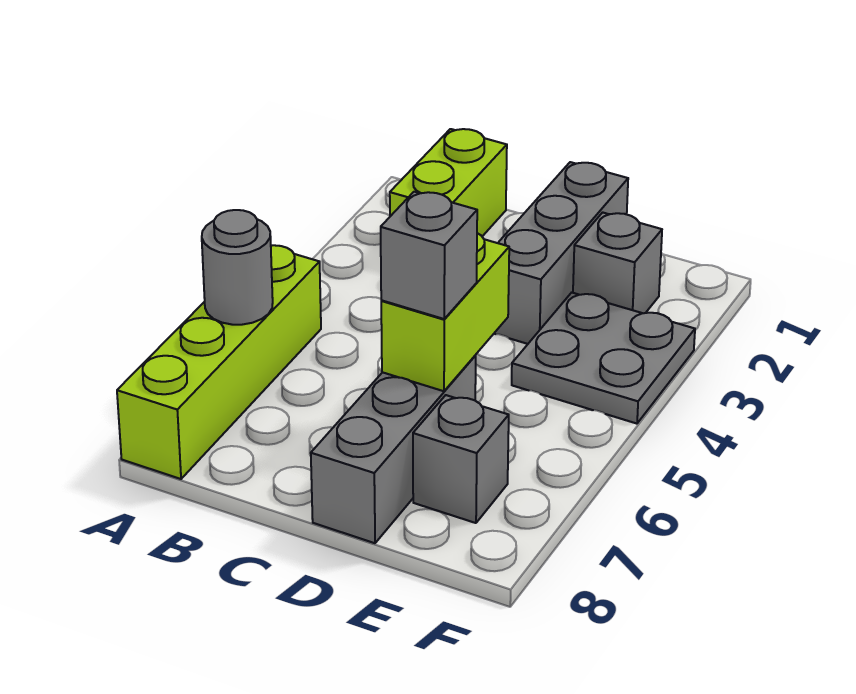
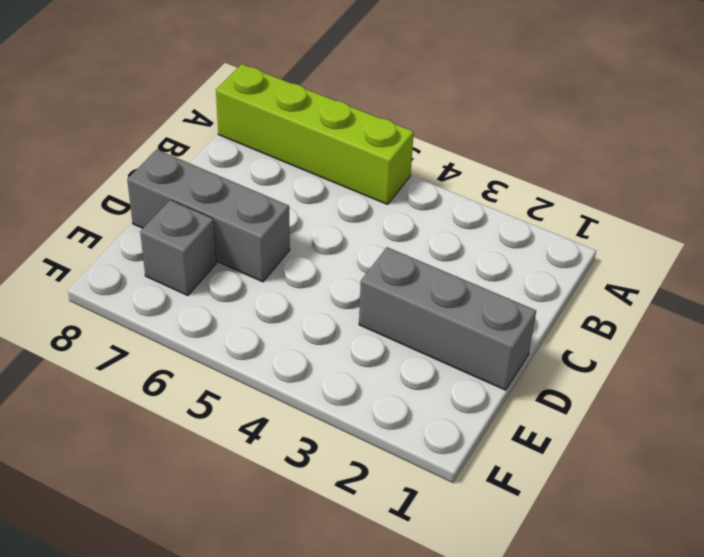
none -> lime 1x2 brick [390,129,507,236]
none -> grey 1x1 brick [573,212,662,313]

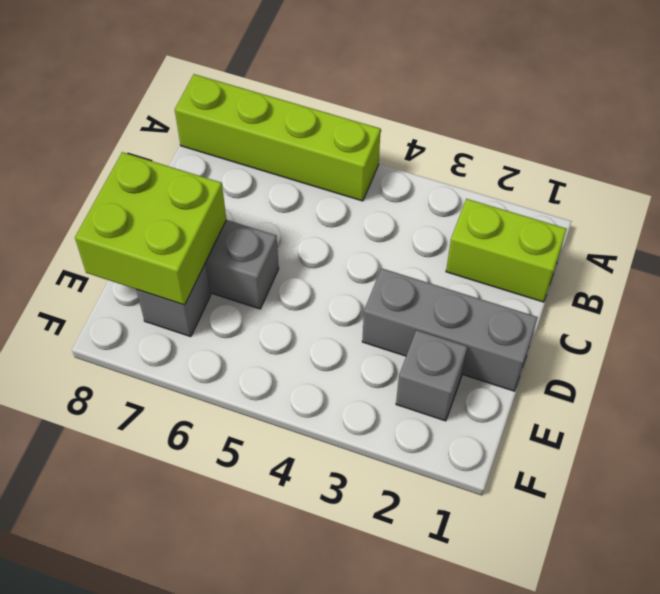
lime 2x2 brick [75,152,226,305] -> none
none -> grey 2x2 plate [512,293,695,424]
none -> grey 1x1 round brick [202,210,273,325]

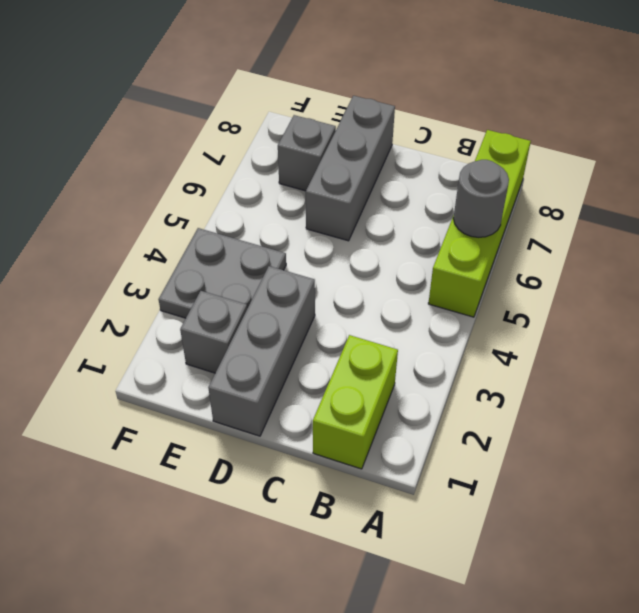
none -> lime 1x2 brick [381,233,509,391]
none -> grey 1x1 brick [381,192,477,319]

